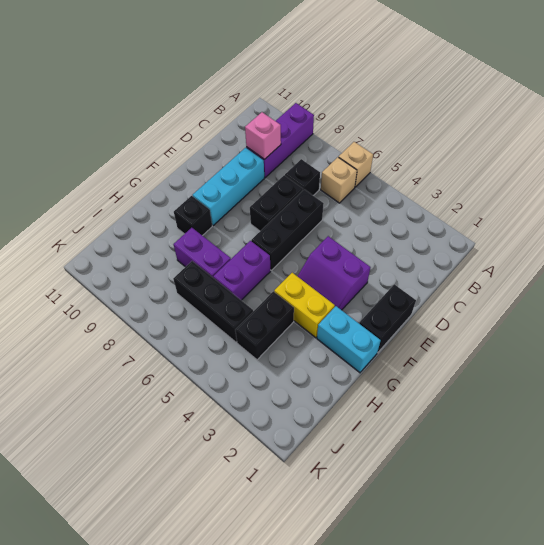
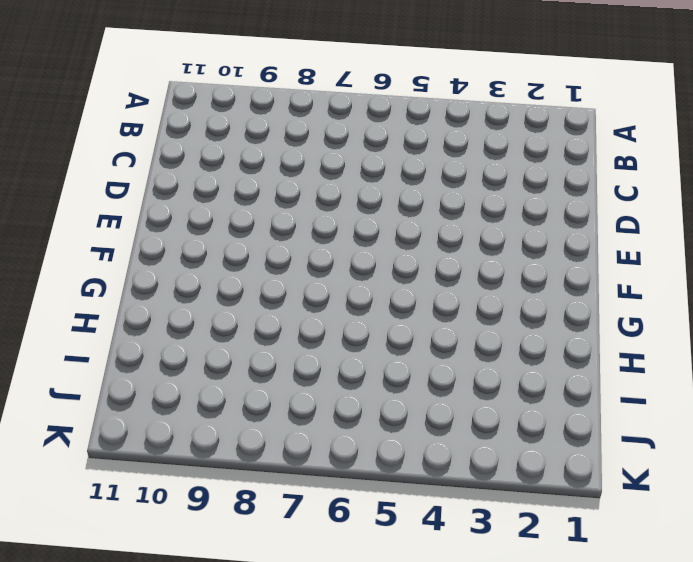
none -> tan 1x1 brick [339,142,373,187]
none -> purple 1x3 brick [246,103,314,178]
none -> tan 1x1 brick [321,157,357,203]

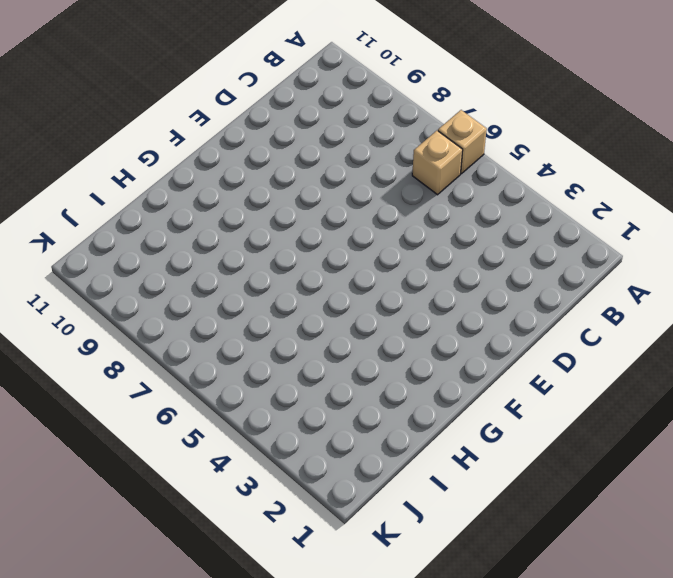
none -> purple 1x3 brick [246,103,314,178]
none -> black 1x1 brick [285,159,320,195]
none -> black 1x3 brick [251,189,324,270]

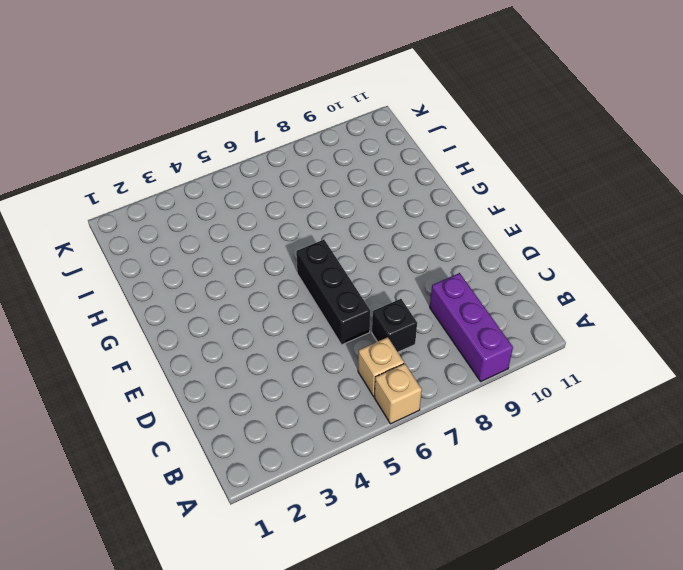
none -> black 1x2 brick [250,175,303,231]
none -> cyan 1x3 brick [193,148,264,225]
none -> black 1x2 brick [359,284,416,353]

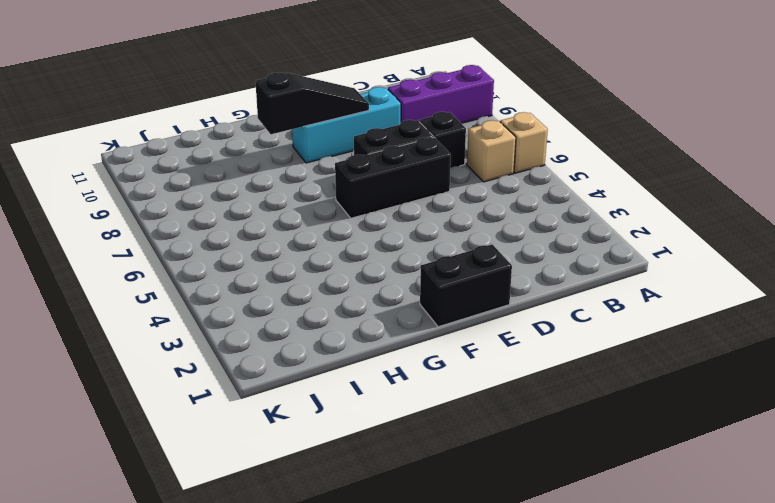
black 1x3 slope [255,72,369,134] -> none
none -> purple 2x2 slope [297,236,371,310]
none -> cyan 1x2 brick [317,306,381,373]
none -> yellow 1x2 brick [274,273,335,338]

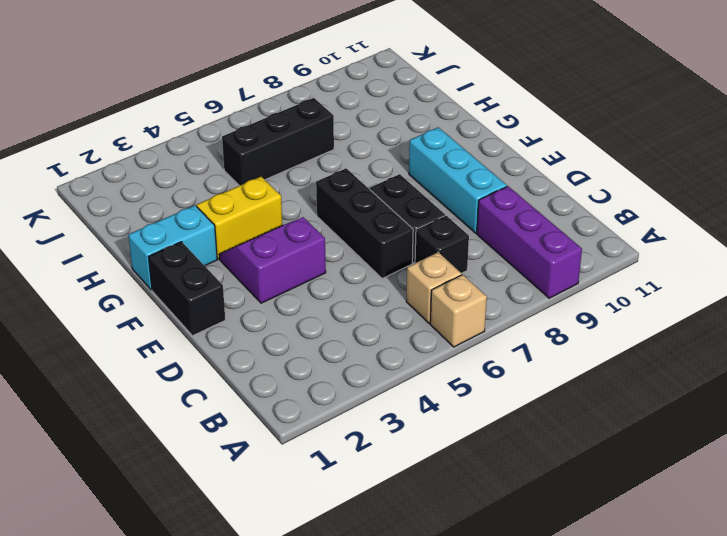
none -> purple 1x2 brick [213,241,271,300]
none -> black 1x1 brick [174,196,212,236]
none -> black 1x2 brick [235,291,294,360]

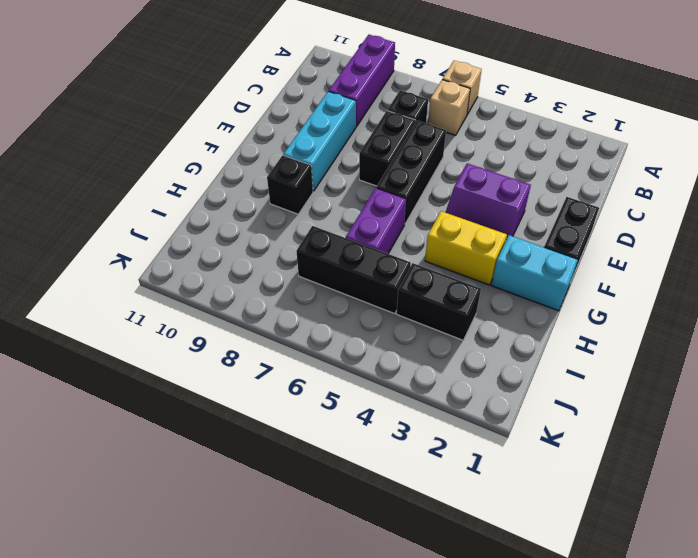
black 1x2 brick [397,263,481,340] -> black 1x2 brick turned to [235,291,294,360]
none -> purple 1x2 brick [174,228,231,277]
none -> pink 1x1 brick [245,112,281,159]

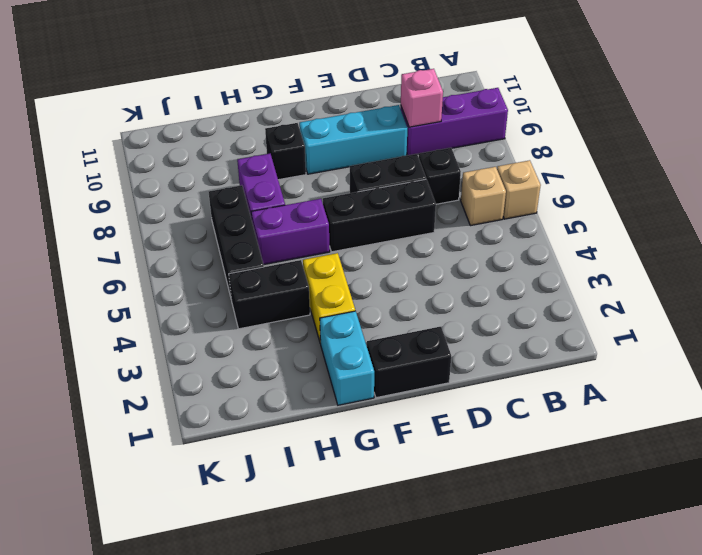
none -> purple 2x2 slope [297,236,371,310]

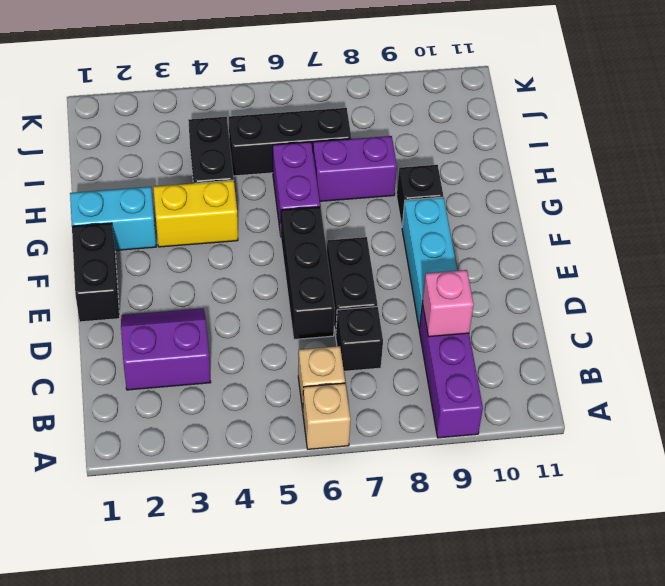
purple 2x2 slope [121,308,211,390] -> purple 2x2 slope moved to [297,236,371,310]

